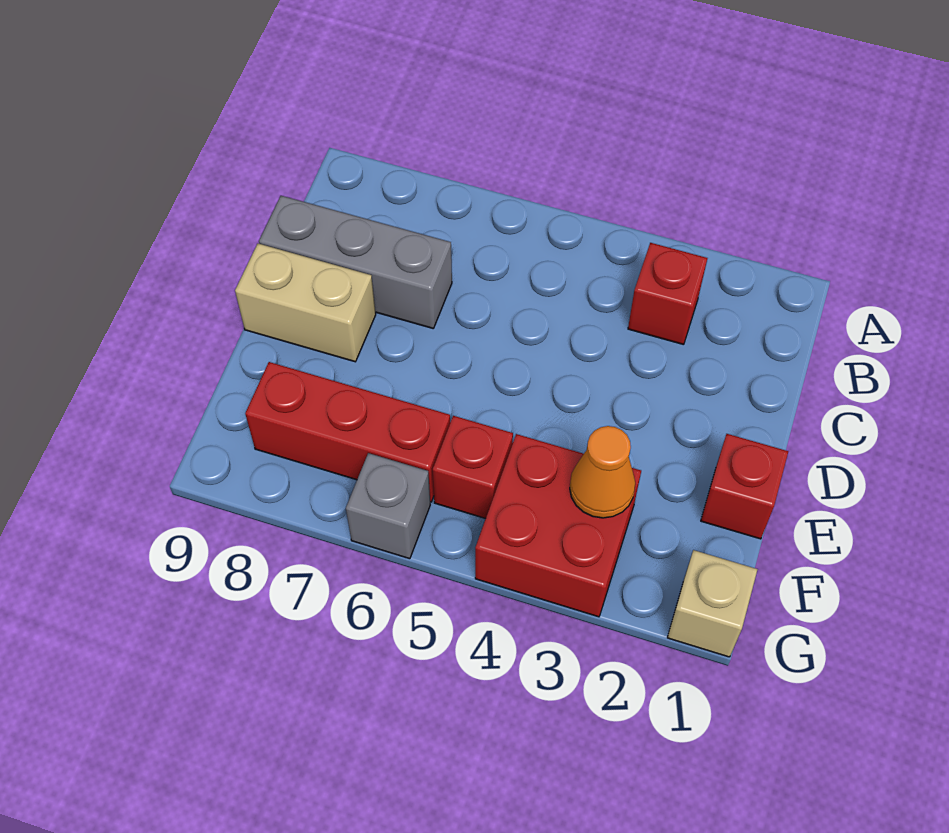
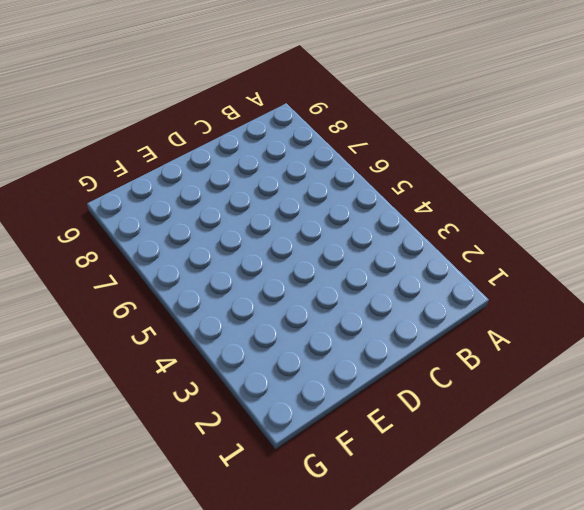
none -> red 1x1 brick [628,243,708,345]
none -> grey 1x3 brick [259,196,452,328]

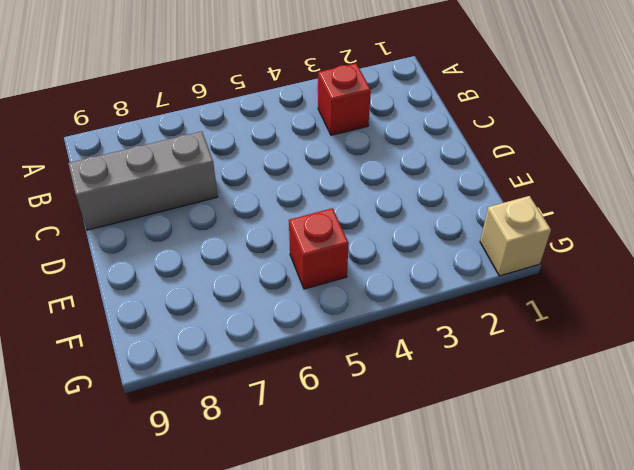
none -> tan 1x2 brick [235,244,376,362]
none -> red 1x1 brick [701,434,788,539]

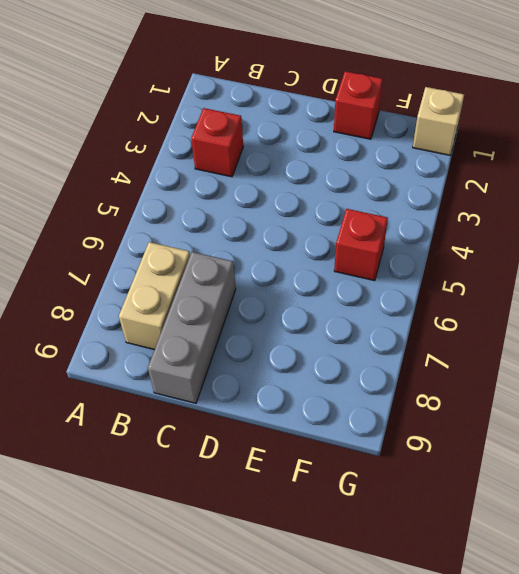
tan 1x2 brick [119,242,190,350] -> tan 1x2 brick moved to [235,244,376,362]
none -> red 2x2 brick [475,434,641,617]
none -> red 1x3 brick [245,362,450,502]

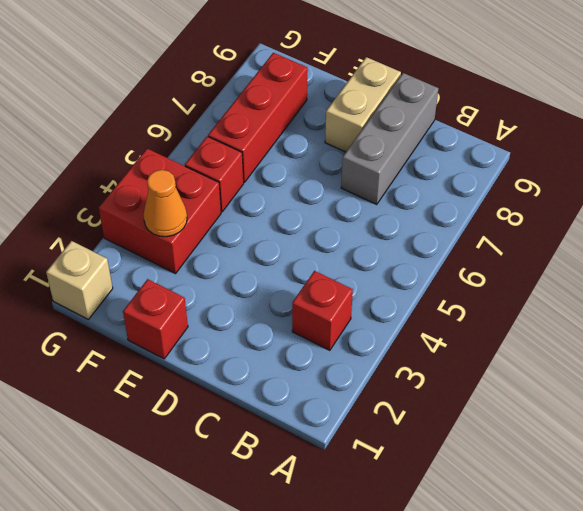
none -> grey 1x1 brick [346,453,430,559]

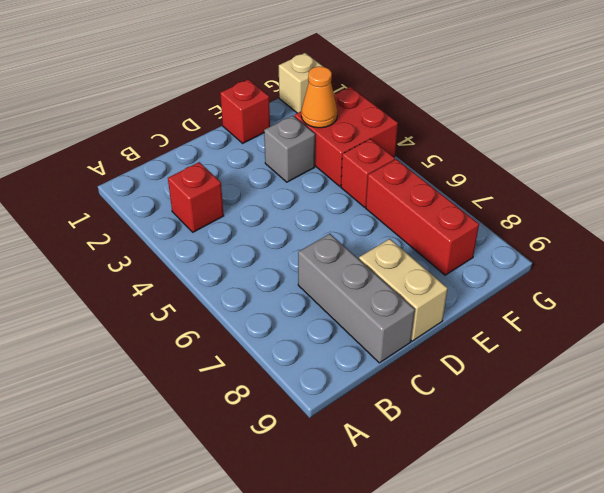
grey 1x1 brick [264,116,315,182] -> grey 1x1 brick moved to [346,453,430,559]

